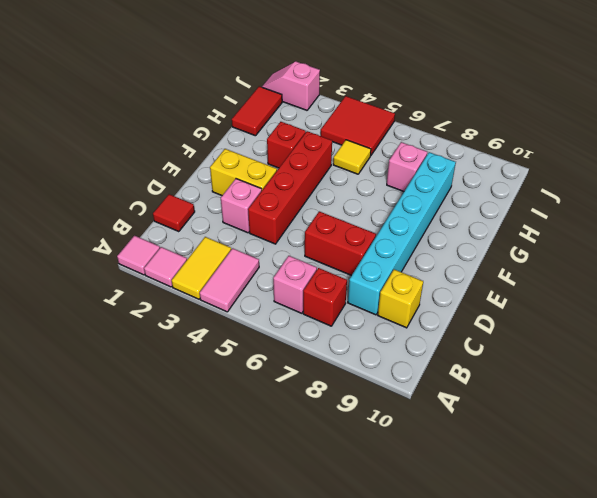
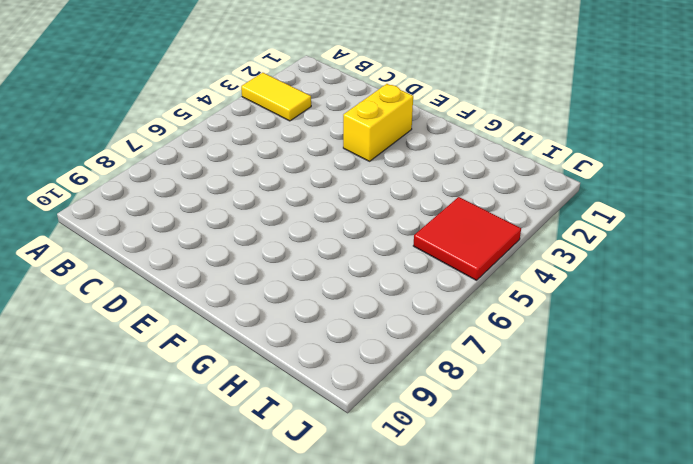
none -> pink 1x1 tile [117,236,160,275]
none -> pink 1x1 tile [144,247,187,287]
none -> pink 1x2 tile [200,248,259,312]

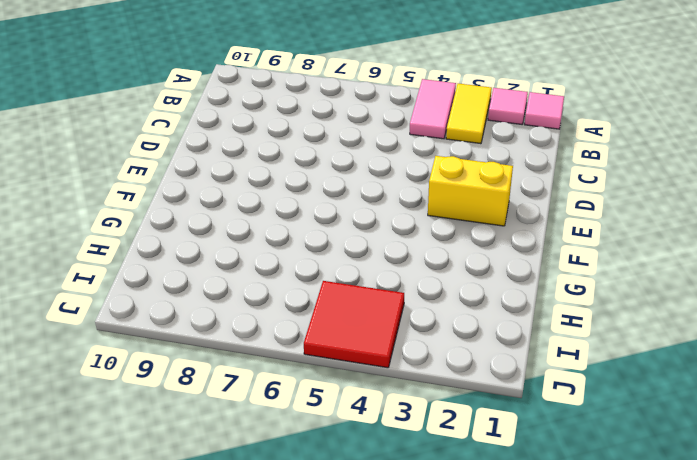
none -> pink 1x1 brick [273,256,317,313]
none -> red 1x1 brick [303,268,347,326]
none -> red 1x1 tile [153,194,195,232]

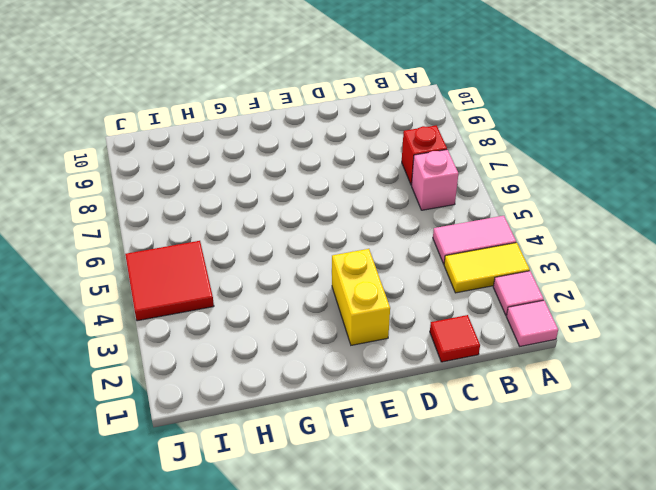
none -> cyan 1x6 brick [348,152,456,315]
none -> yellow 1x1 brick [378,269,423,328]
none -> pink 1x1 brick [221,179,262,233]

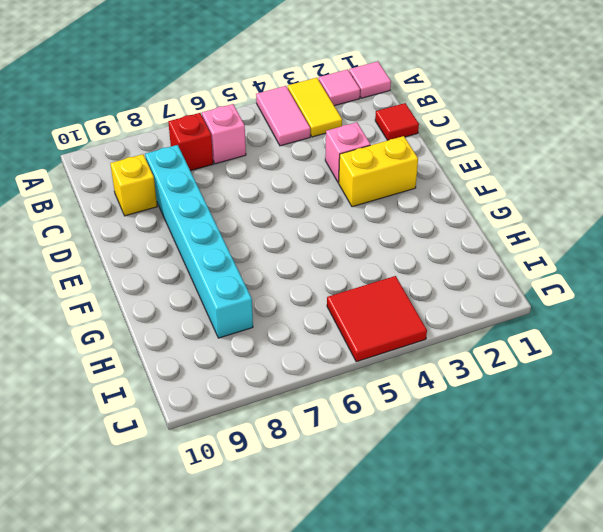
none -> red 1x4 brick [248,131,332,244]
none -> red 1x2 brick [305,211,376,276]
none -> red 1x1 brick [267,122,306,168]

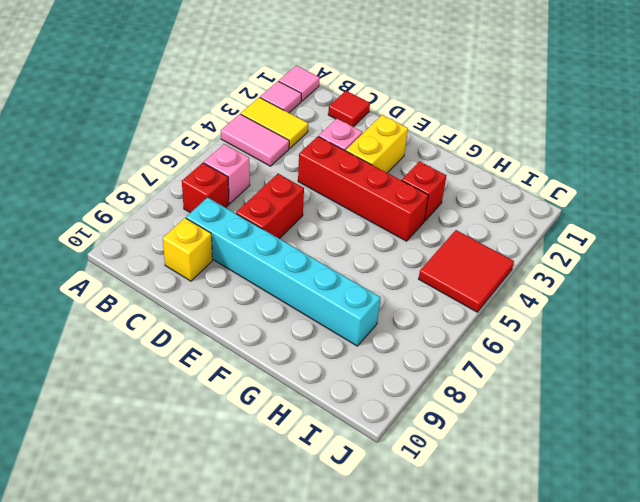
none -> red 1x2 tile [232,86,282,136]
none -> yellow 1x1 tile [333,140,371,174]
none -> pink 1x1 brick [387,142,427,192]

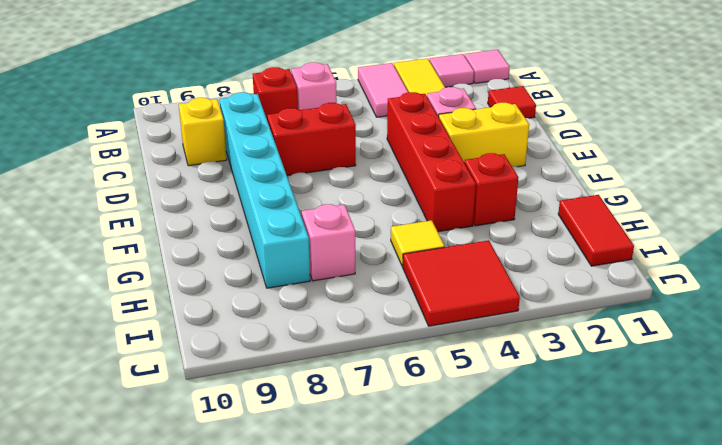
none -> pink 1x2 slope [262,62,320,110]

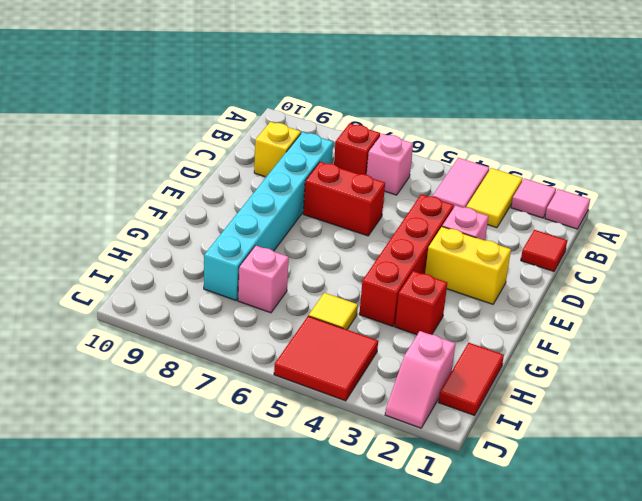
pink 1x2 slope [385,331,455,428] -> pink 1x2 slope turned to [262,62,320,110]

